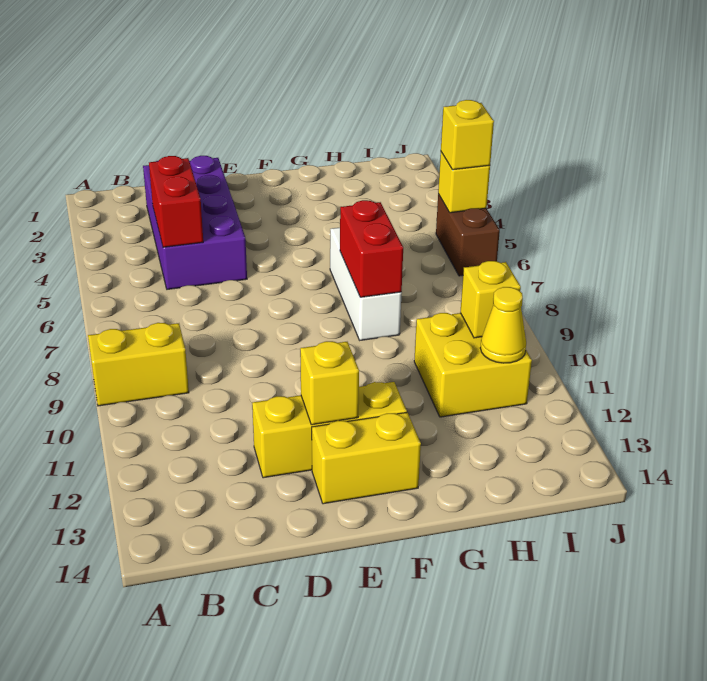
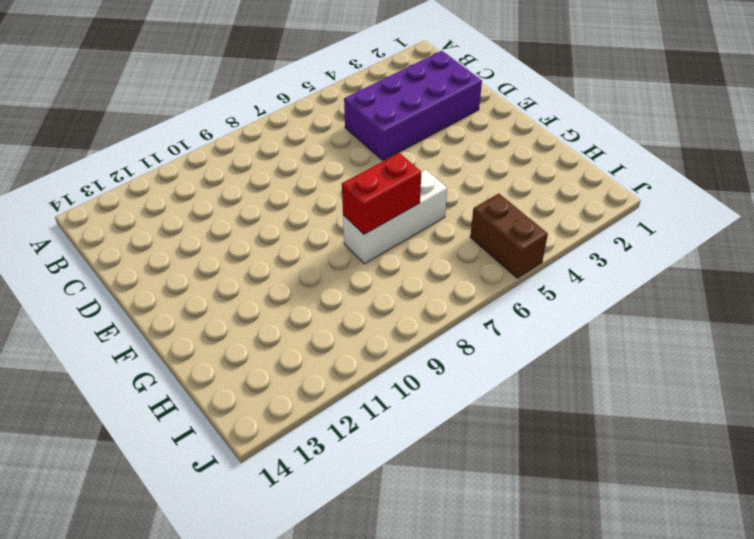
brown 1x2 brick [470,193,548,278] -> brown 1x2 brick turned to [436,194,500,276]
none -> yellow 1x2 brick [88,323,189,406]
none -> yellow 1x3 brick [252,382,407,478]
none -> yellow 1x2 brick [312,413,421,504]

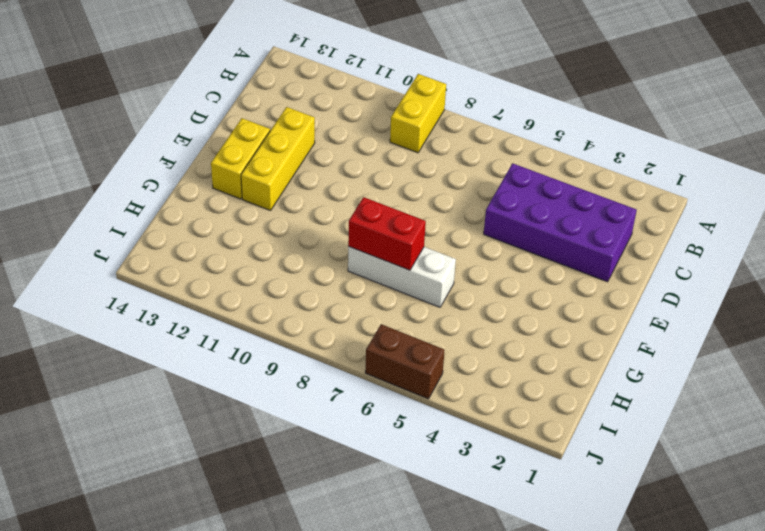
none -> yellow 2x2 brick [414,313,532,417]
none -> red 1x2 brick [149,156,203,247]
none -> yellow 1x1 brick [300,341,359,425]

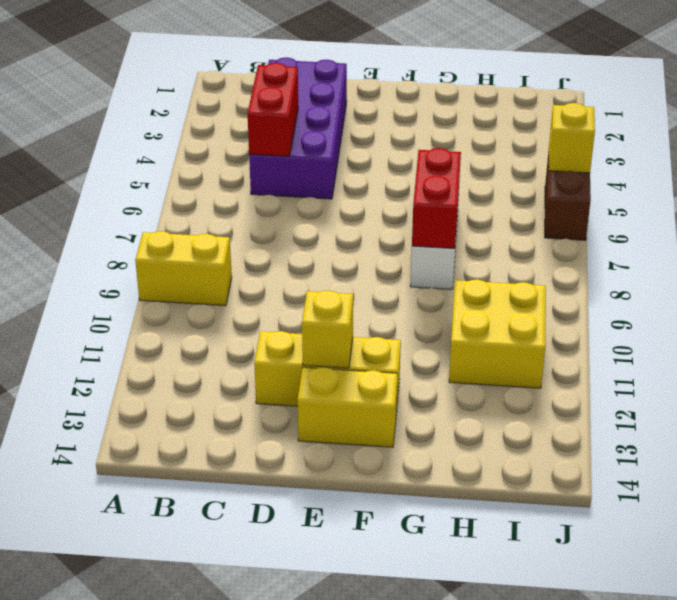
none -> yellow 1x1 brick [460,261,521,338]
none -> yellow 1x1 cone [480,287,526,363]
none -> yellow 1x1 brick [441,100,494,170]

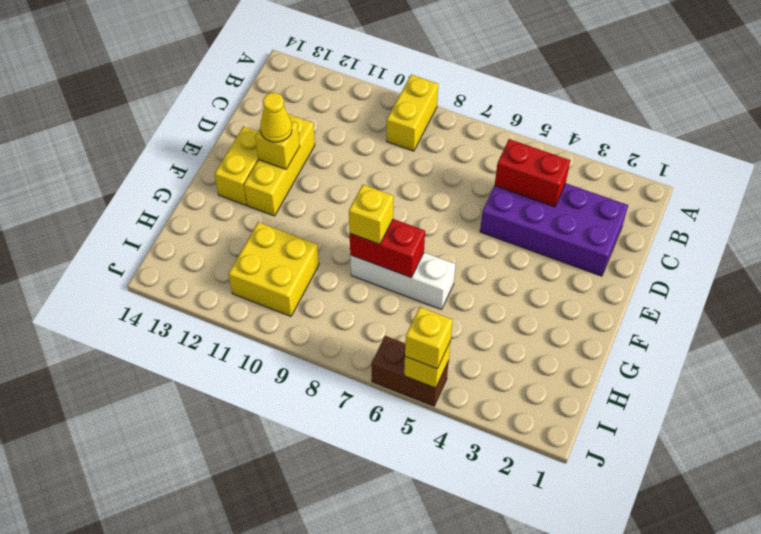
yellow 1x1 cone [260,93,292,142] -> yellow 1x1 cone moved to [480,287,526,363]
yellow 1x1 brick [349,185,394,244] -> yellow 1x1 brick moved to [460,261,521,338]

